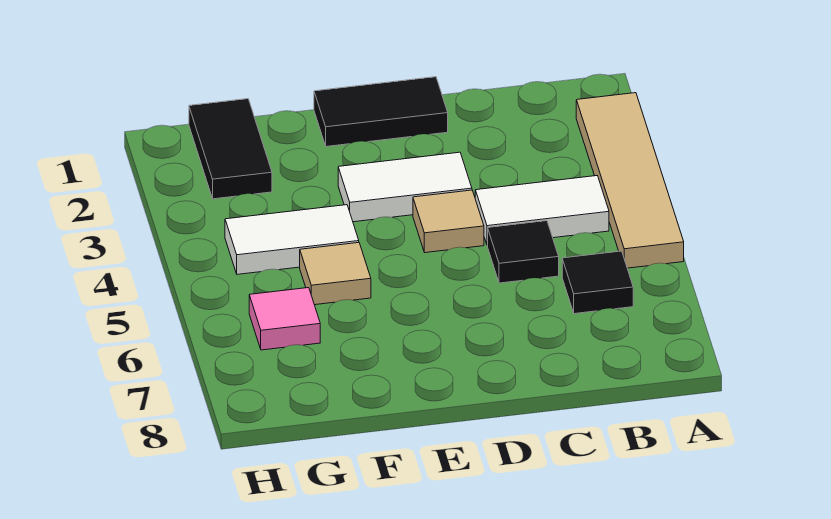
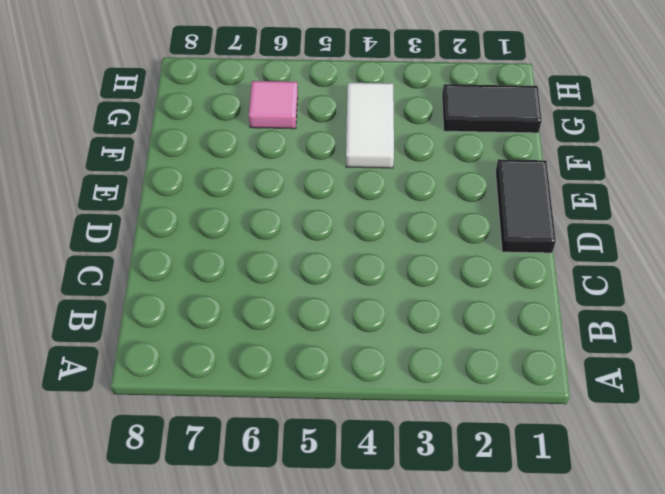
none -> tan 1x4 tile [576,93,684,268]
none -> white 1x2 tile [475,176,609,245]

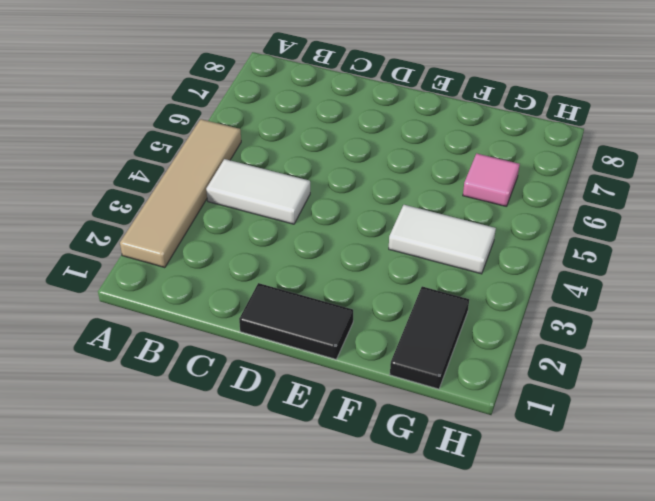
none -> black 1x1 tile [562,251,633,314]
none -> black 1x1 tile [488,221,559,283]

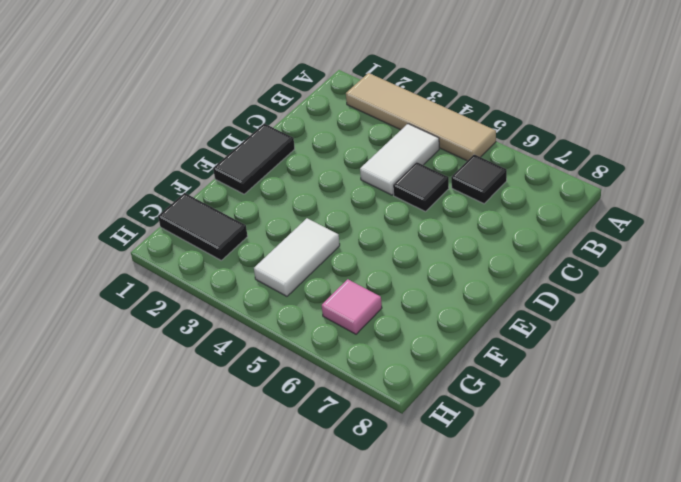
none -> white 1x2 tile [338,152,472,222]
none -> tan 1x1 tile [413,190,484,253]

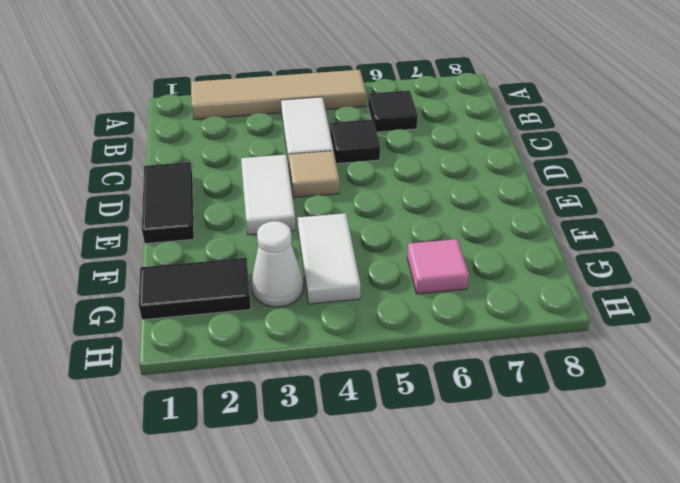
white 1x1 cone [251,221,303,307] -> none
none -> tan 1x1 tile [300,243,371,305]

